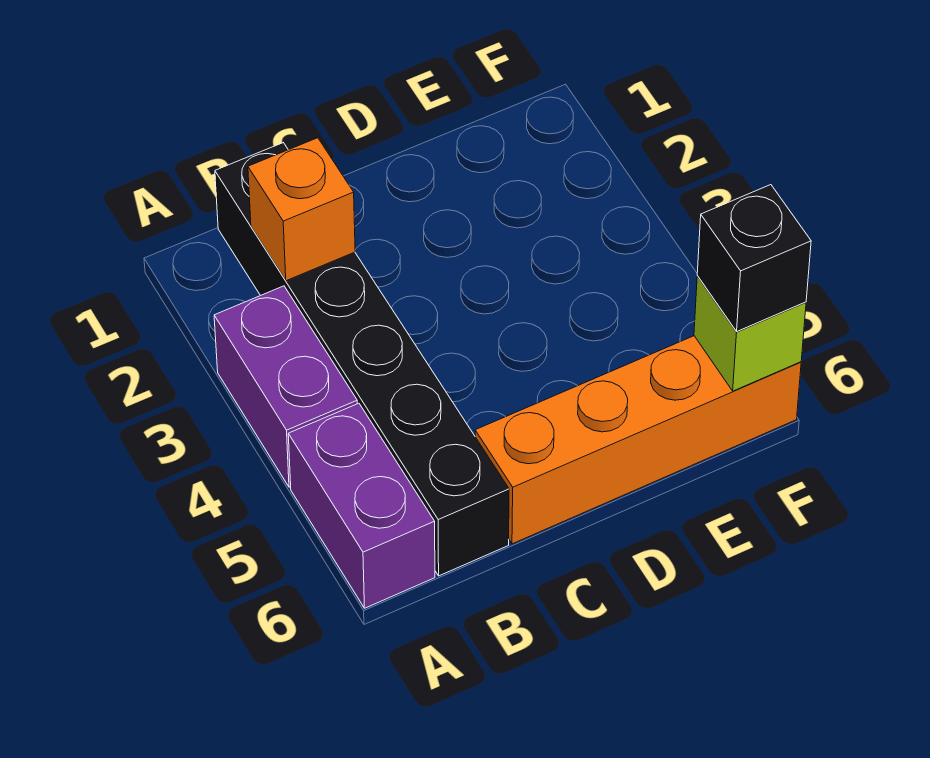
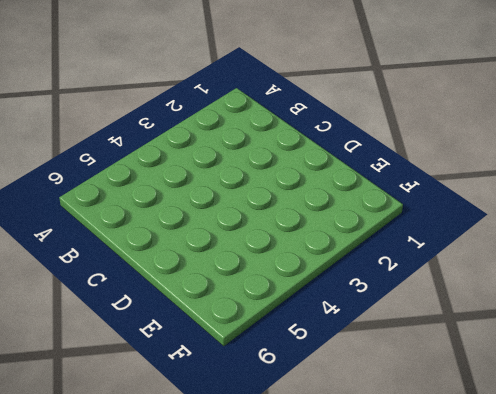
none -> purple 1x2 brick [214,286,357,487]
none -> purple 1x2 brick [288,403,435,608]

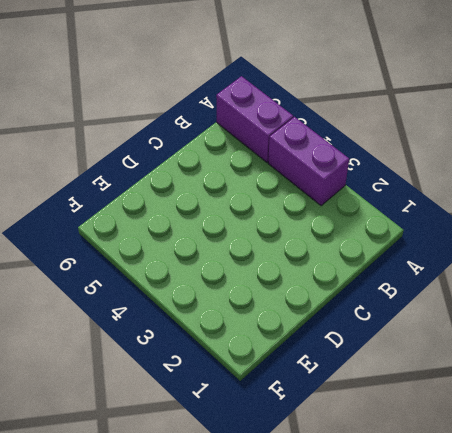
none -> black 1x6 brick [215,143,509,576]
none -> orange 1x4 brick [475,336,801,544]

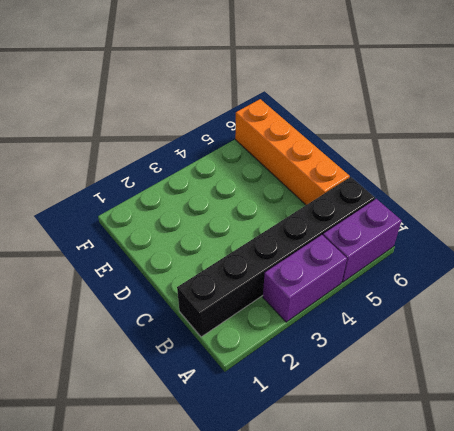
none -> orange 1x1 brick [248,138,355,281]
none -> lime 1x1 brick [694,276,806,391]

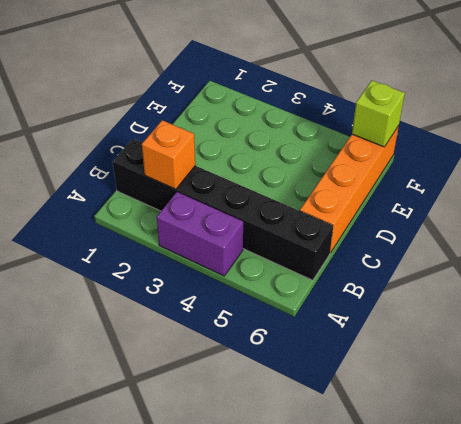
none -> purple 1x2 brick [288,403,435,608]
none -> black 1x1 brick [697,185,811,331]

